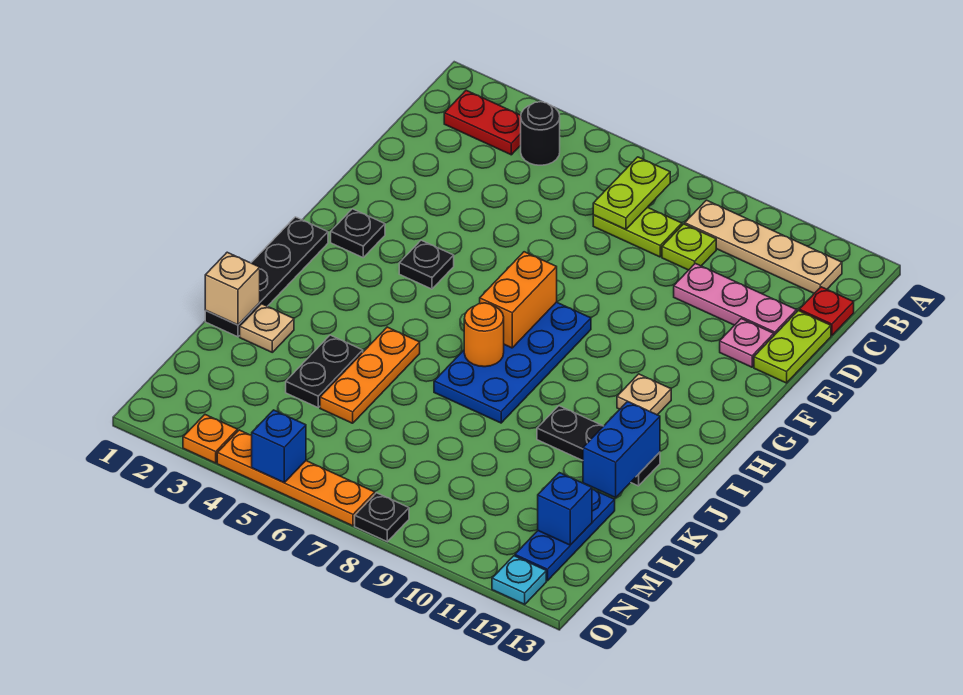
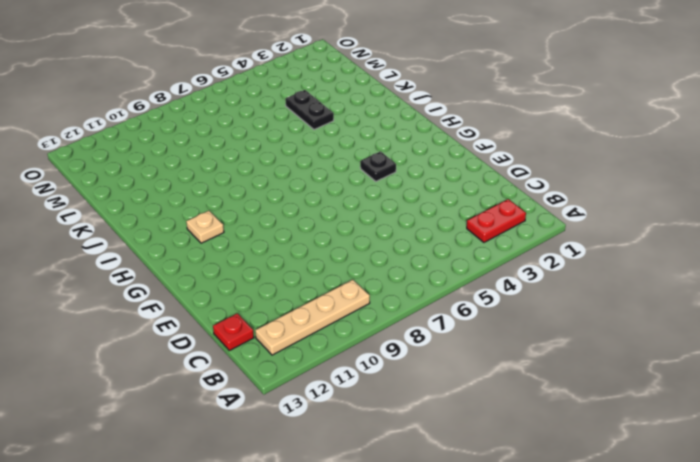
none -> black 1x1 round brick [521,102,560,165]
none -> lime 1x2 plate [593,207,682,257]
none -> lime 1x1 plate [662,224,716,270]
none -> pink 1x3 plate [674,263,797,335]

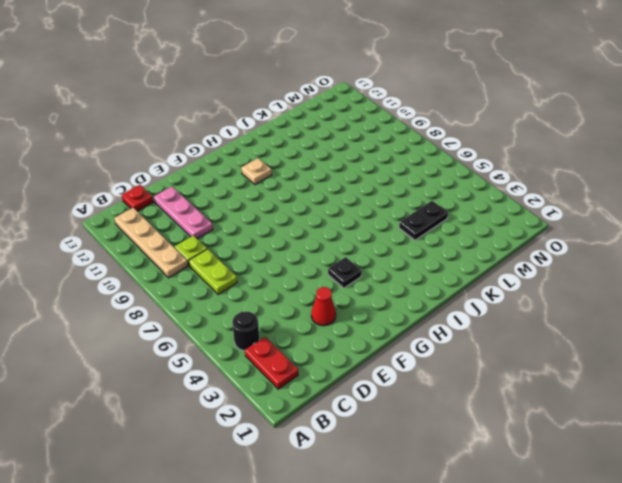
red 1x1 cone [311,287,336,326] -> none
none -> lime 1x2 plate [754,311,831,383]
none -> pink 1x1 plate [720,319,774,367]
none -> black 1x1 plate [331,209,385,257]
none -> blue 2x4 plate [434,302,591,423]

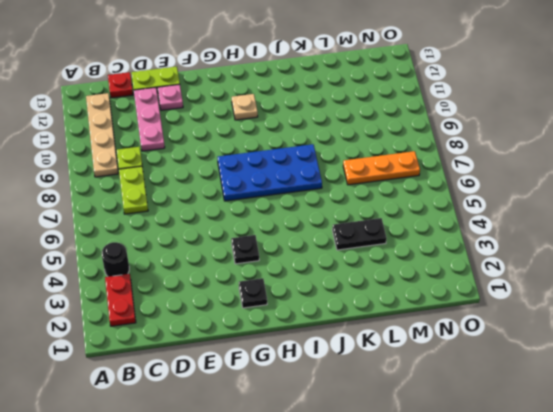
orange 1x3 plate [343,151,420,185] -> orange 1x3 plate moved to [320,327,420,423]
none -> black 1x4 plate [205,217,328,337]
none -> black 1x3 plate [537,406,660,486]
none -> tan 1x1 plate [240,304,294,352]
none -> blue 1x3 plate [515,489,615,581]

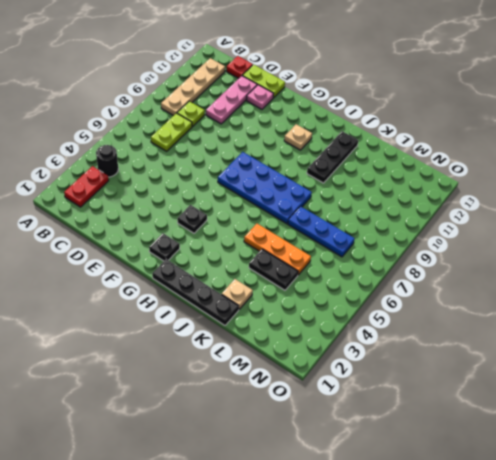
blue 1x3 plate [288,206,355,257] -> blue 1x3 plate moved to [515,489,615,581]
none -> orange 1x1 plate [183,415,237,463]
none -> orange 1x4 plate [217,430,375,526]
none -> black 1x1 plate [355,493,409,542]
none -> cyan 1x1 plate [492,556,546,604]

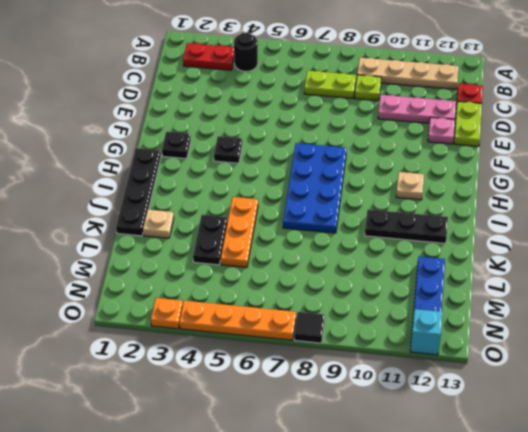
black 1x1 tile [294,312,325,343] -> black 1x1 plate [355,493,409,542]
cyan 1x1 brick [410,309,442,355] -> cyan 1x1 plate [492,556,546,604]
none -> lime 1x2 plate [593,157,670,230]
none -> orange 1x2 brick [480,252,557,348]
none -> orange 1x1 round brick [464,303,504,367]
none -> blue 1x2 brick [583,401,660,498]

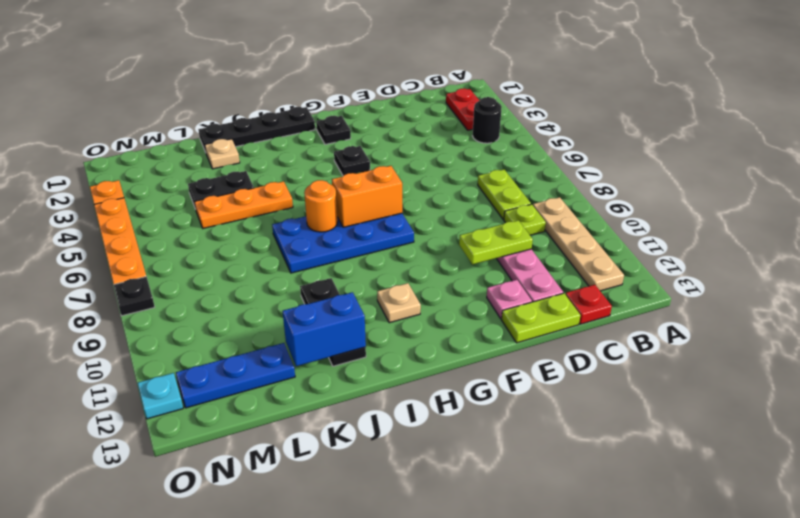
lime 1x2 plate [459,220,533,264] -> lime 1x2 plate moved to [593,157,670,230]
none -> tan 1x1 brick [205,252,260,325]
none -> blue 1x1 brick [538,473,592,545]
none -> blue 1x1 brick [252,410,306,483]

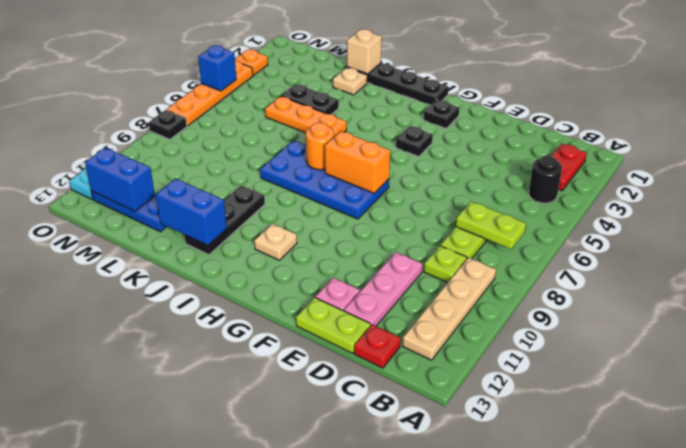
blue 1x2 brick [85,148,155,211] -> blue 1x1 brick [538,473,592,545]

